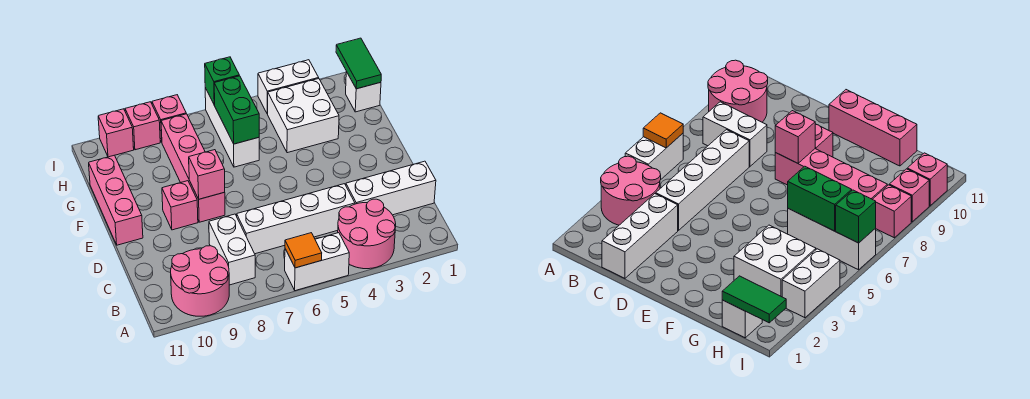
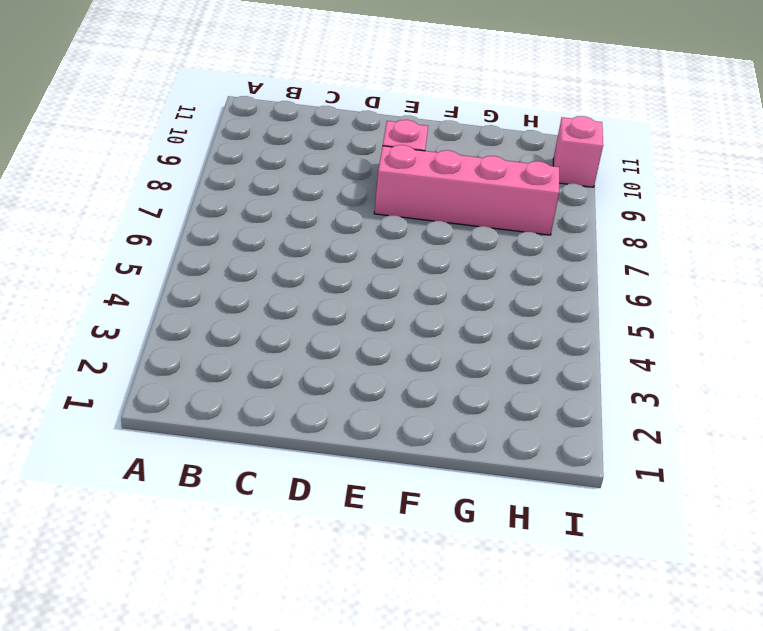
none -> pink 2x2 round brick [338,199,396,269]
none -> white 1x2 brick [285,233,349,291]
none -> pink 2x2 round brick [171,246,229,316]

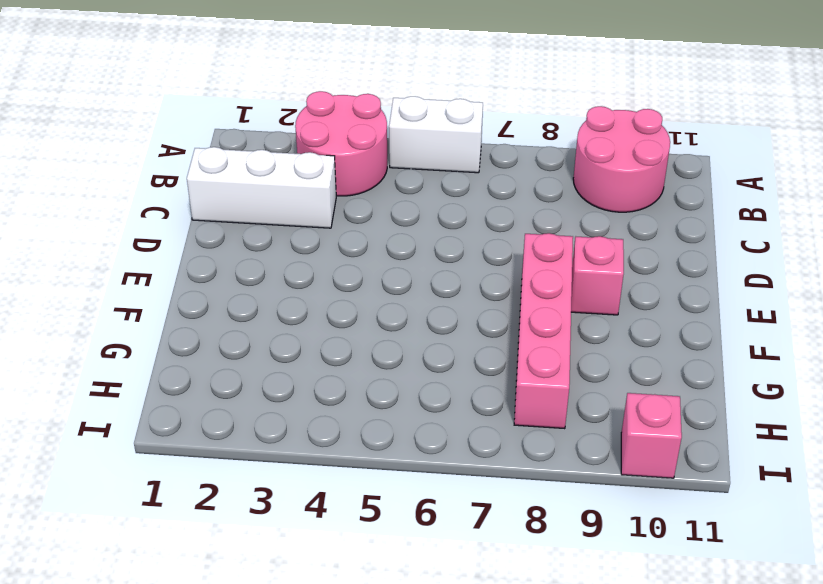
none -> white 1x2 brick [209,214,255,285]
none -> white 1x4 brick [237,184,355,254]
none -> pink 1x3 brick [89,155,143,245]

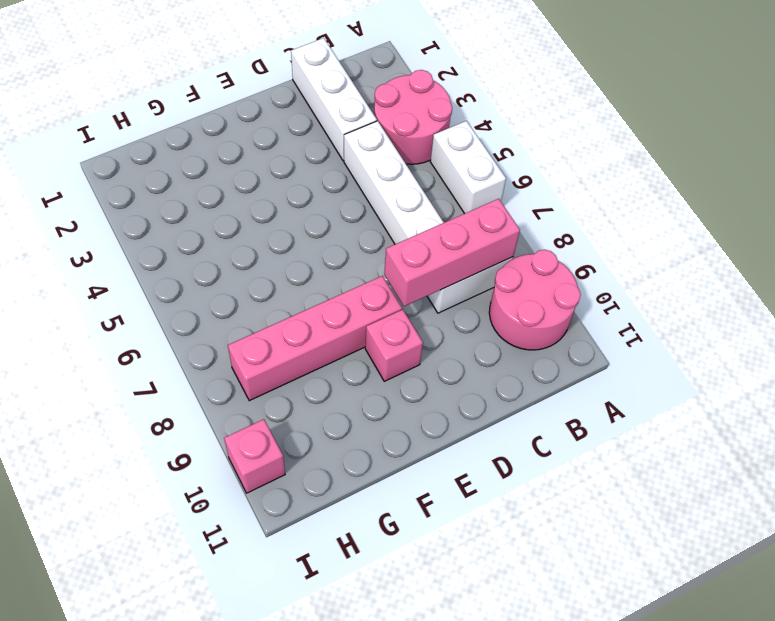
pink 1x3 brick [384,199,520,306] -> pink 1x3 brick moved to [89,155,143,245]
none -> white 2x2 brick [268,79,339,153]
none -> white 1x3 brick [205,88,259,167]
none -> white 1x1 brick [346,72,381,112]

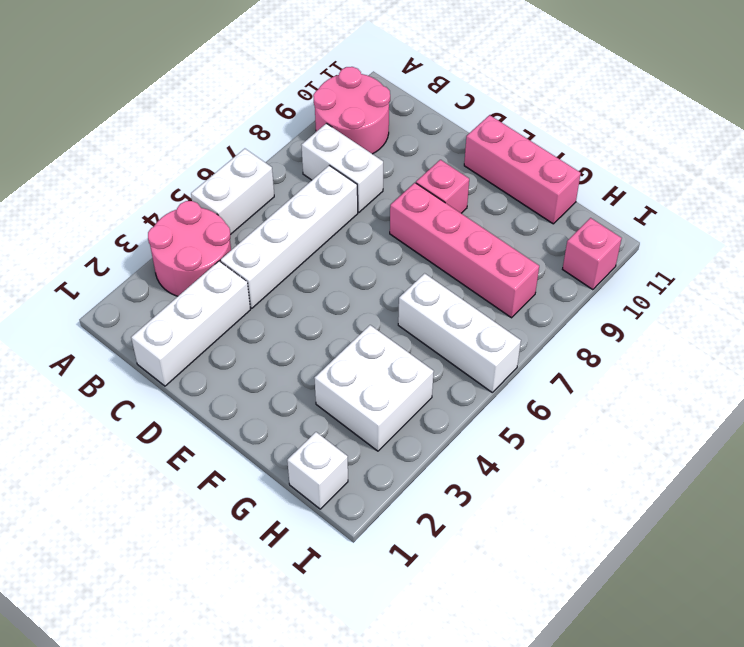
none -> white 1x2 brick [258,60,319,114]
none -> pink 1x1 brick [152,95,186,142]
none -> pink 1x1 brick [125,102,160,150]

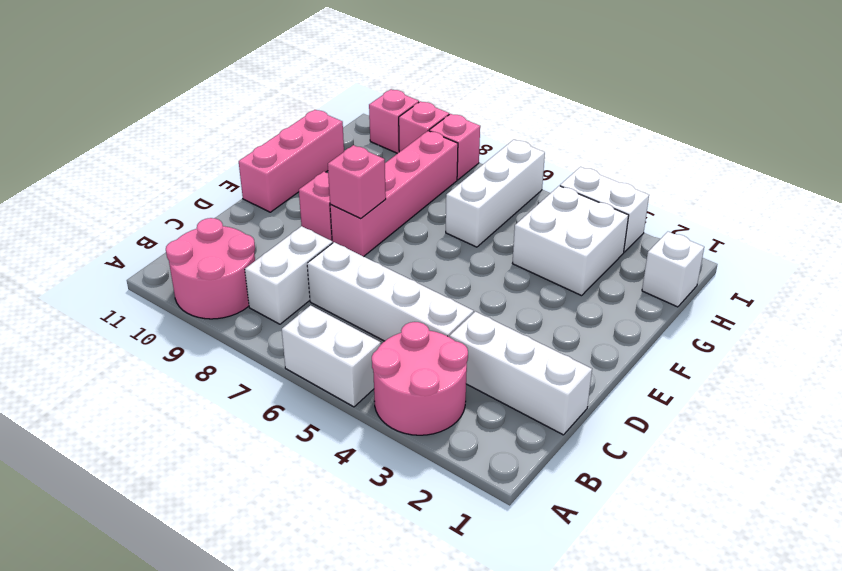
none -> orange 1x1 tile [285,233,322,268]
none -> green 1x2 brick [214,76,259,144]
none -> green 1x2 tile [336,38,381,89]

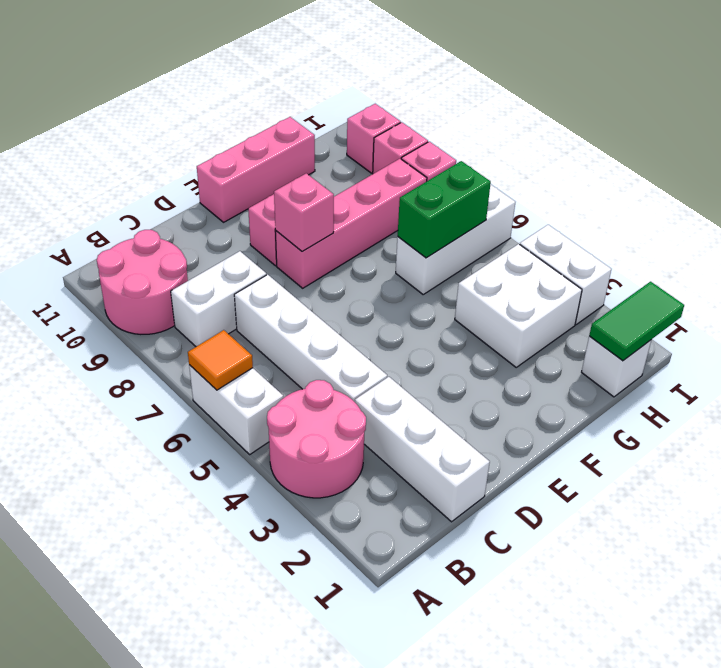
none -> green 1x1 brick [205,57,239,105]

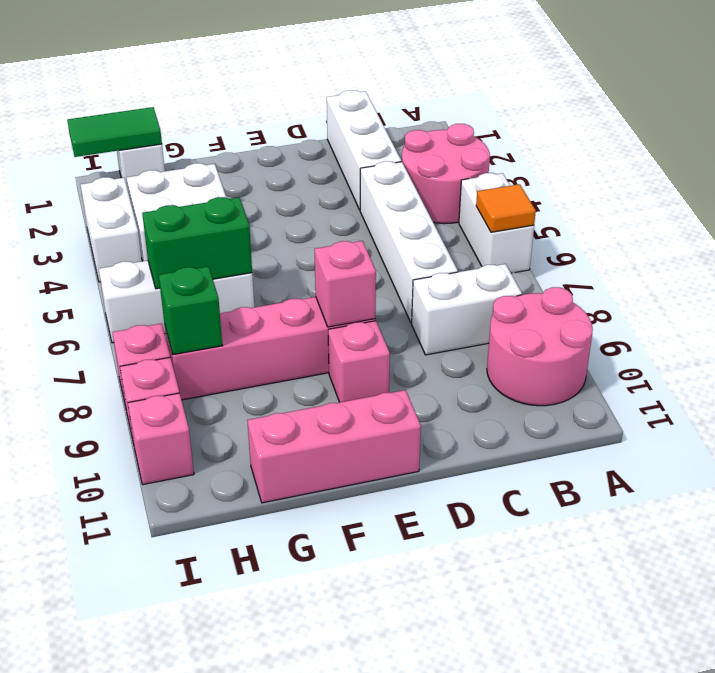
green 1x1 brick [159,266,222,355] -> green 1x1 brick moved to [205,57,239,105]

